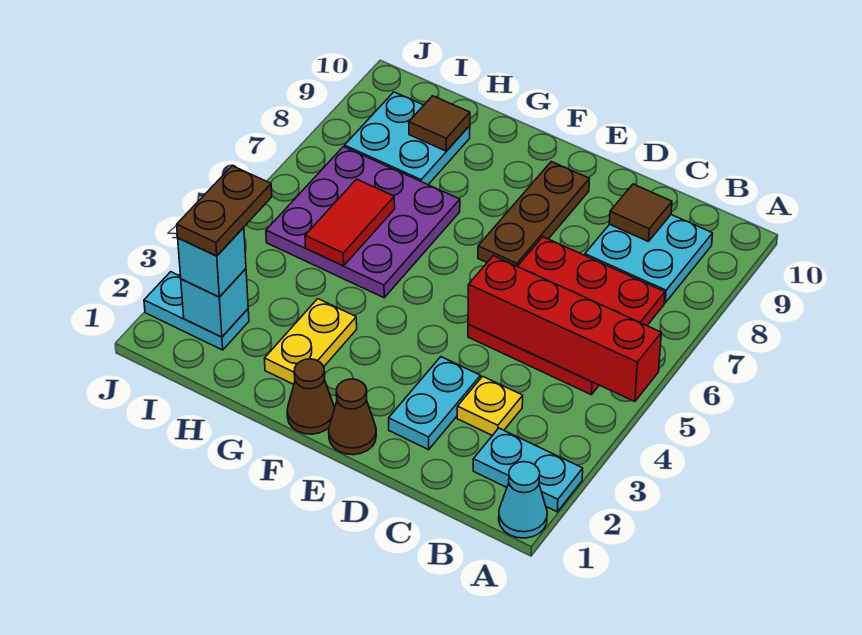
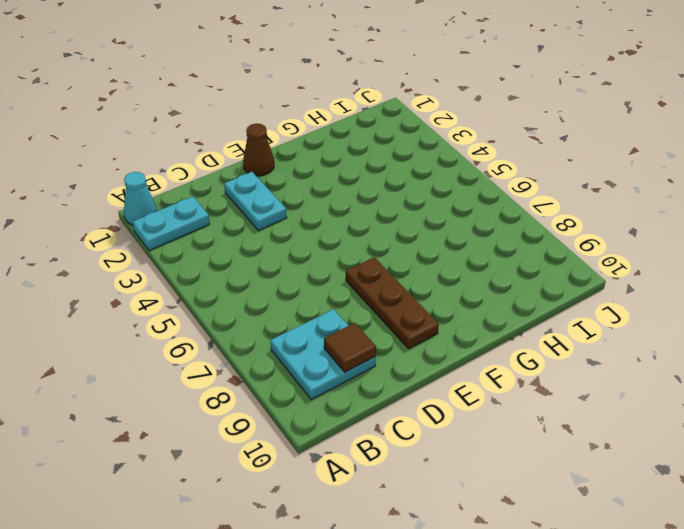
none -> red 3x3 plate [468,237,665,395]
none -> yellow 1x1 plate [457,376,523,435]
none -> brown 1x1 cone [287,359,334,434]

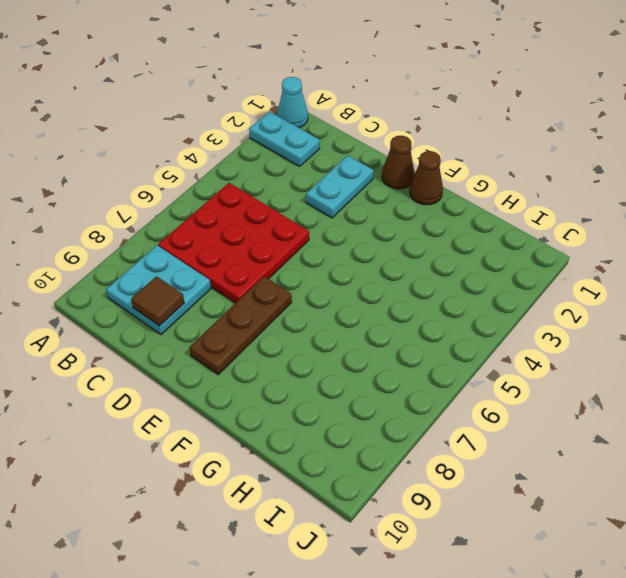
none -> yellow 1x1 plate [457,376,523,435]
none -> yellow 1x2 plate [264,299,357,384]
none -> purple 3x3 plate [266,147,460,298]

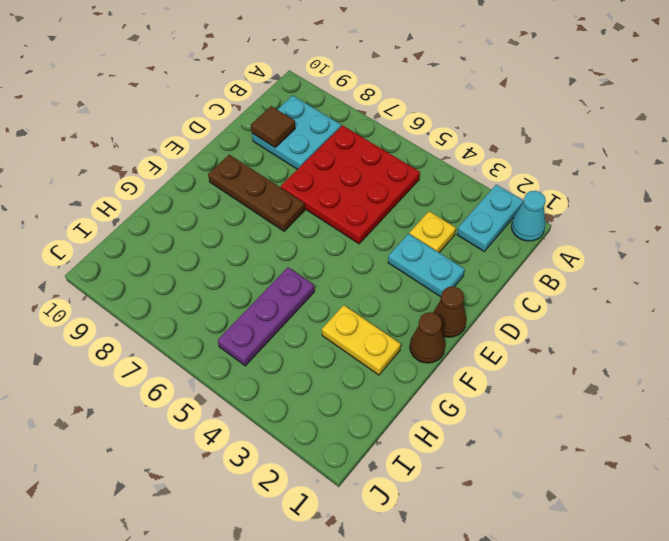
purple 1x3 plate [218,267,314,366] -> purple 3x3 plate [266,147,460,298]
none -> cyan 2x2 plate [345,92,470,185]
none -> cyan 1x2 plate [144,272,249,350]
none -> red 1x4 brick [468,256,661,402]

